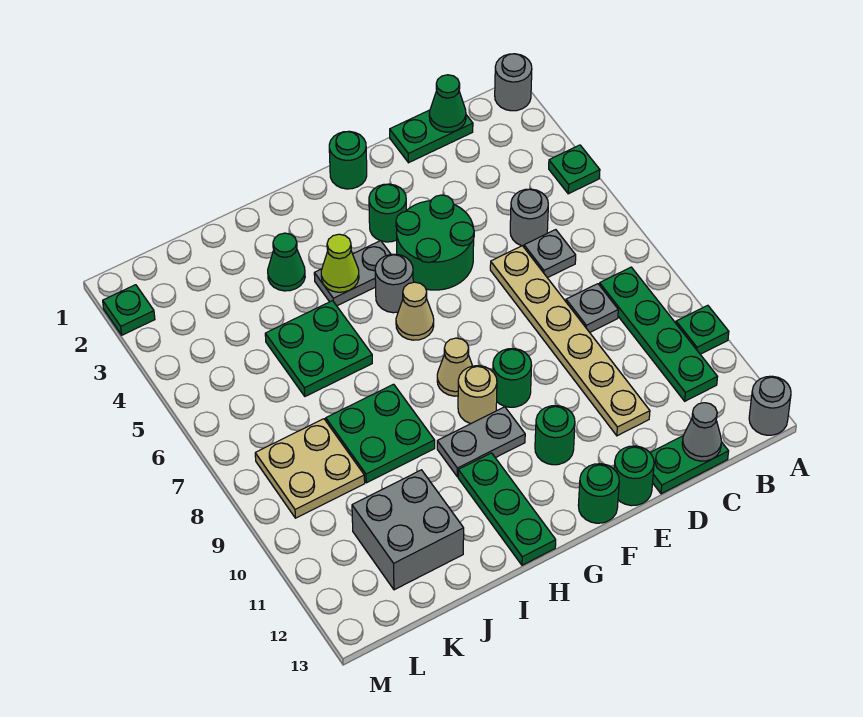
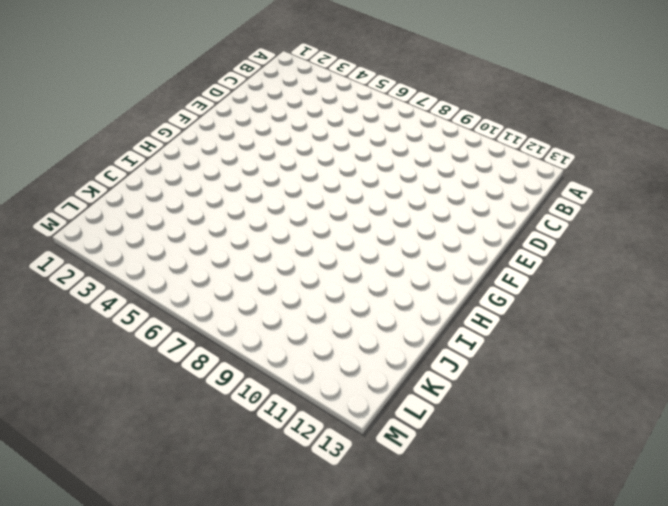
none -> grey 1x1 round brick [495,54,532,111]
none -> green 1x1 plate [549,145,600,194]
none -> green 1x1 plate [676,305,729,354]
none -> grey 1x1 round brick [749,376,791,435]

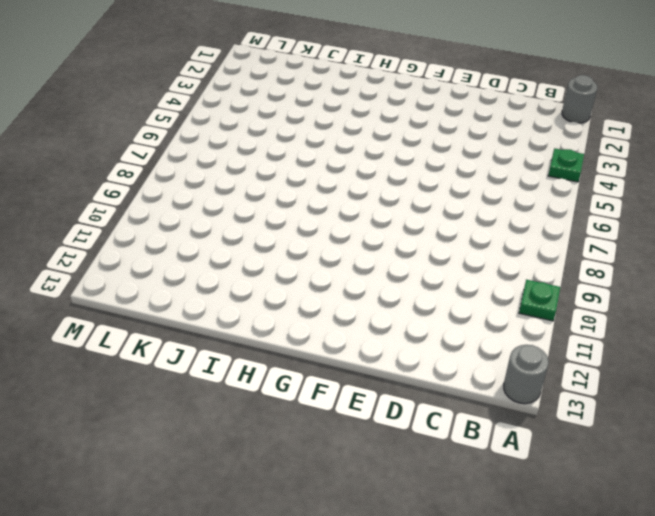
none -> green 1x4 plate [600,267,717,401]
none -> green 1x2 plate [390,110,473,163]
none -> grey 1x1 round brick [510,189,548,246]
none -> grey 1x1 plate [524,230,576,278]

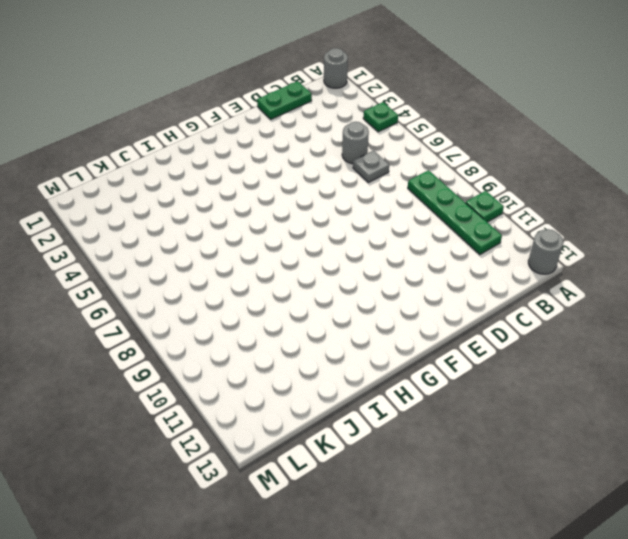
none -> grey 1x1 plate [566,284,618,332]
none -> green 1x2 plate [650,436,729,494]
none -> tan 1x6 plate [490,246,650,436]
none -> green 2x2 round brick [396,195,474,290]

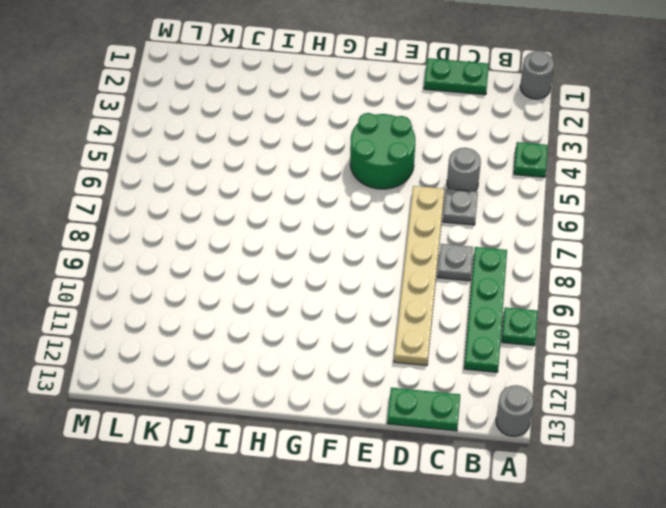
none -> green 1x1 round brick [614,446,654,506]
none -> green 1x1 round brick [329,131,367,189]
none -> green 1x1 round brick [369,184,406,242]
none -> green 1x1 round brick [493,349,532,407]

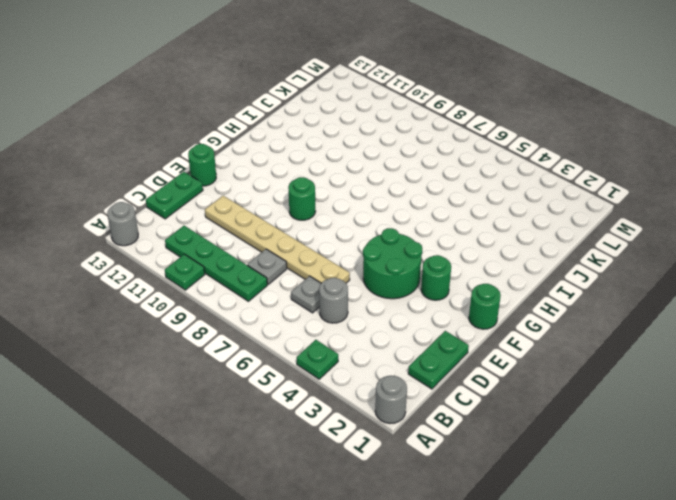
none -> green 1x1 round brick [535,406,575,465]
none -> green 1x1 round brick [578,464,619,523]
none -> grey 1x2 plate [314,241,391,306]
none -> grey 1x1 round brick [375,254,413,313]

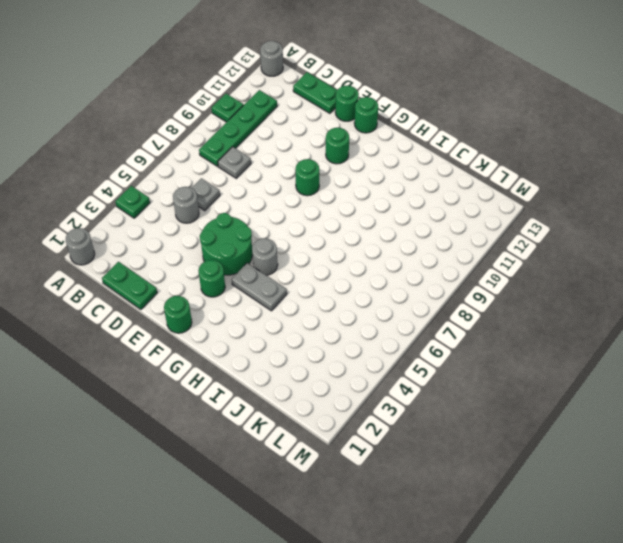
none -> tan 1x6 plate [490,246,650,436]
none -> tan 1x1 cone [396,282,434,340]
none -> tan 1x1 cone [437,338,472,396]
none -> tan 1x1 round brick [458,366,497,424]

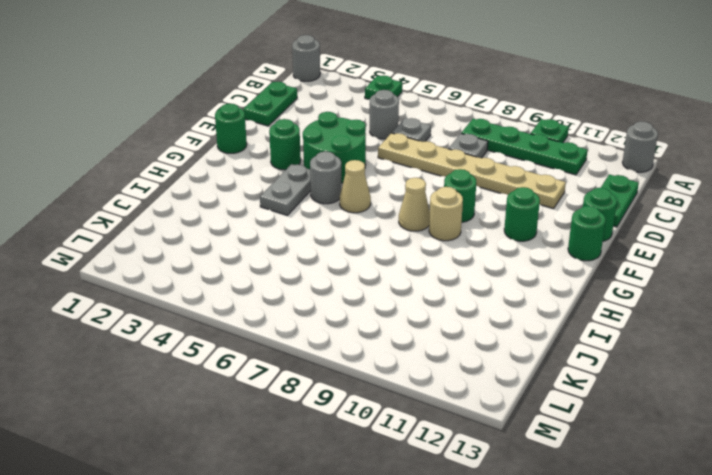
none -> grey 1x2 plate [437,407,525,477]
none -> green 1x3 plate [458,453,556,565]
none -> green 1x1 cone [268,233,305,291]
none -> green 2x2 plate [265,301,372,396]

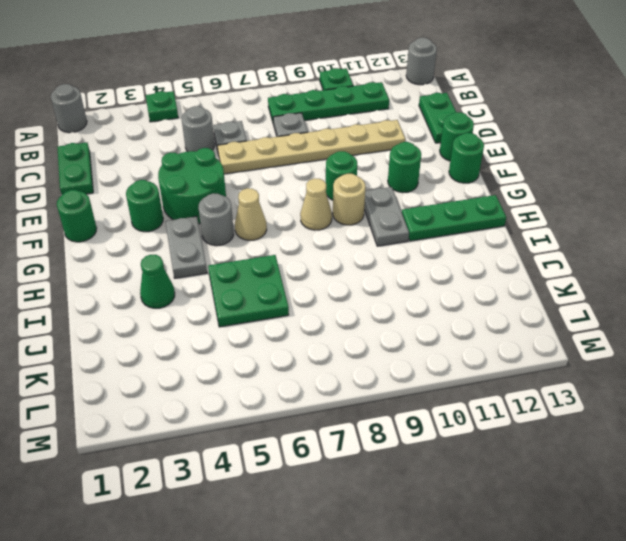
none -> green 2x2 plate [326,384,435,483]
none -> grey 2x2 brick [352,470,464,590]
none -> tan 2x2 plate [255,419,365,518]
none -> green 1x1 plate [103,285,155,335]

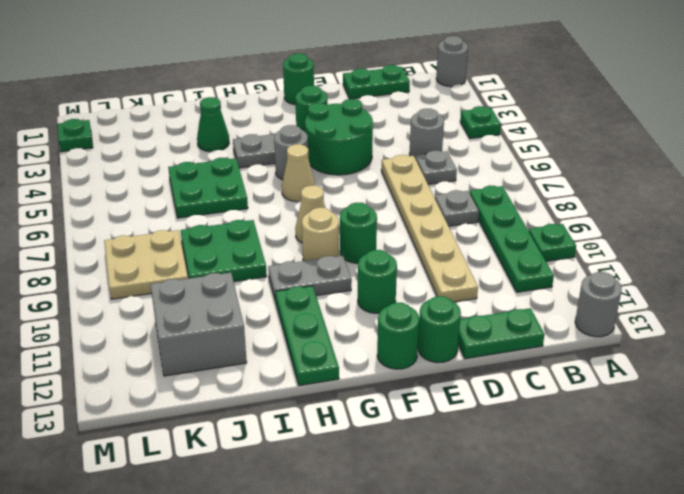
none -> green 1x1 cone [429,75,466,132]
none -> grey 1x1 cone [682,403,722,461]
none -> lime 1x1 cone [321,234,359,292]

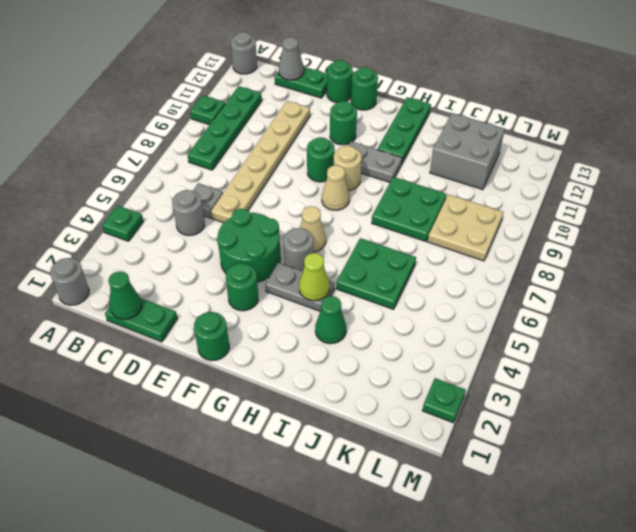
none -> grey 1x1 plate [566,284,618,332]

